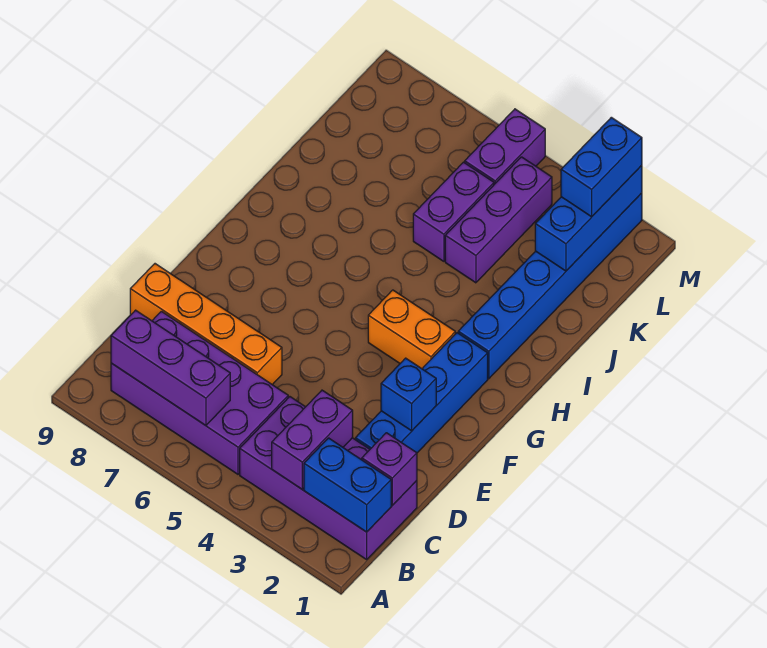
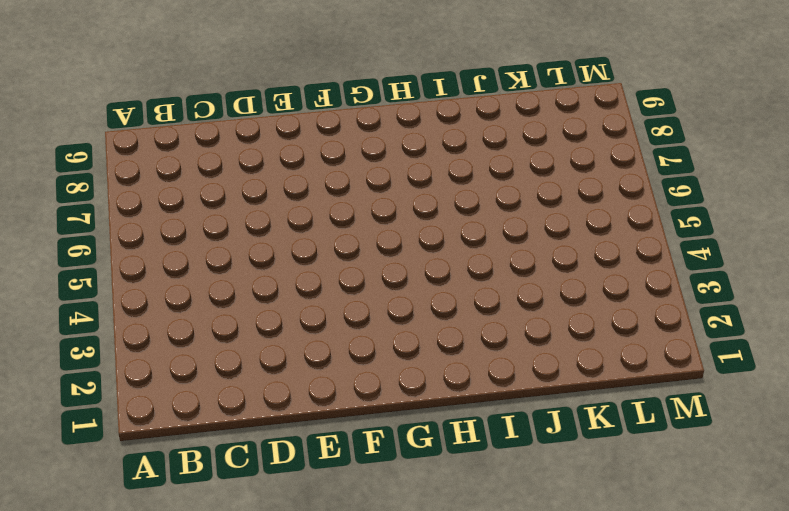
none -> purple 2x4 brick [240,397,417,560]
none -> purple 2x4 brick [111,311,288,474]
none -> blue 1x4 brick [355,333,488,453]

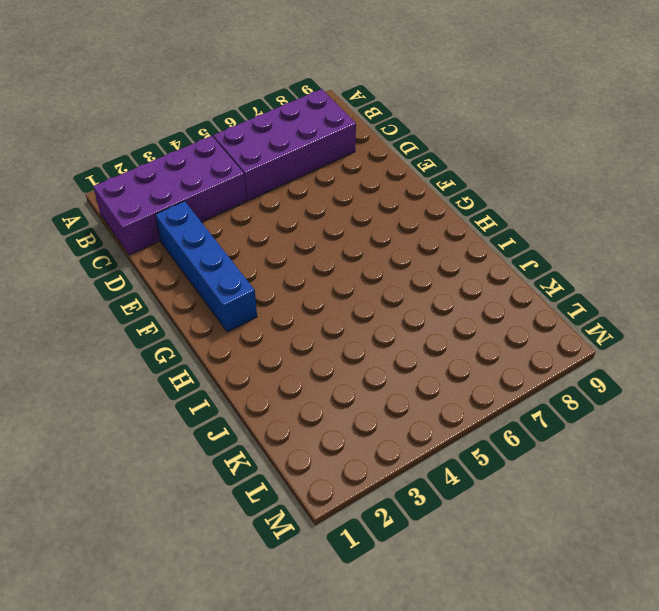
none -> orange 1x4 brick [130,264,282,385]
none -> orange 1x2 brick [368,290,455,369]
none -> blue 1x6 brick [458,193,642,379]

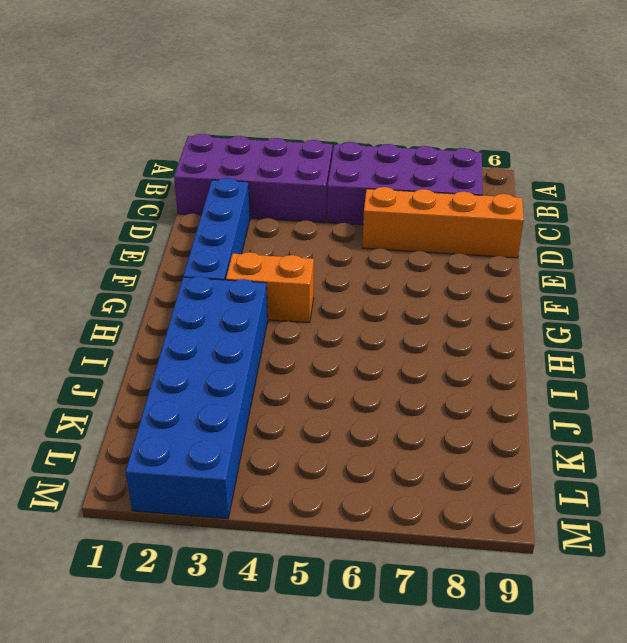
blue 2x6 brick [126,276,268,519] -> blue 1x6 brick [458,193,642,379]
none -> purple 1x3 brick [445,157,552,283]
none -> purple 1x2 brick [413,162,494,261]
none -> purple 1x2 brick [465,109,545,184]

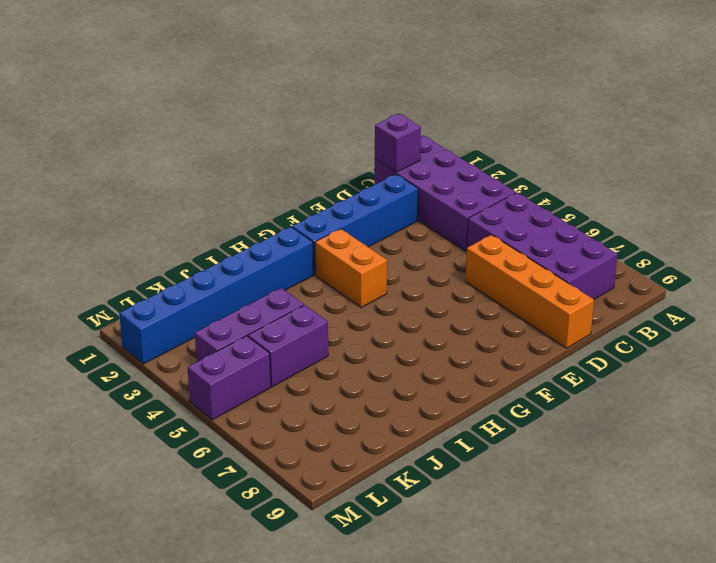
none -> blue 1x2 brick [304,438,391,532]
none -> purple 1x2 brick [272,390,353,489]
none -> purple 1x3 brick [111,310,230,426]

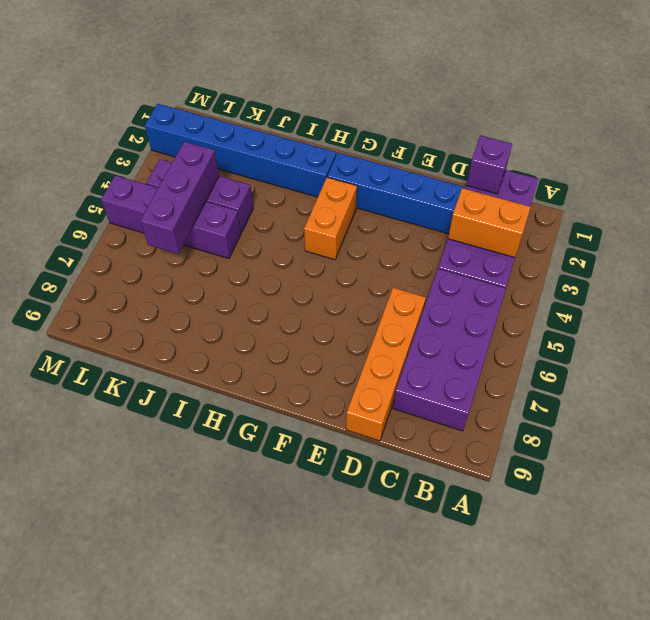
orange 1x2 brick [448,188,531,258] -> purple 1x2 brick [272,390,353,489]
purple 1x3 brick [140,141,219,254] -> purple 1x3 brick moved to [111,310,230,426]
none -> blue 1x2 brick [304,438,391,532]
none -> blue 1x1 brick [381,358,436,431]
none -> blue 1x3 brick [535,165,642,271]

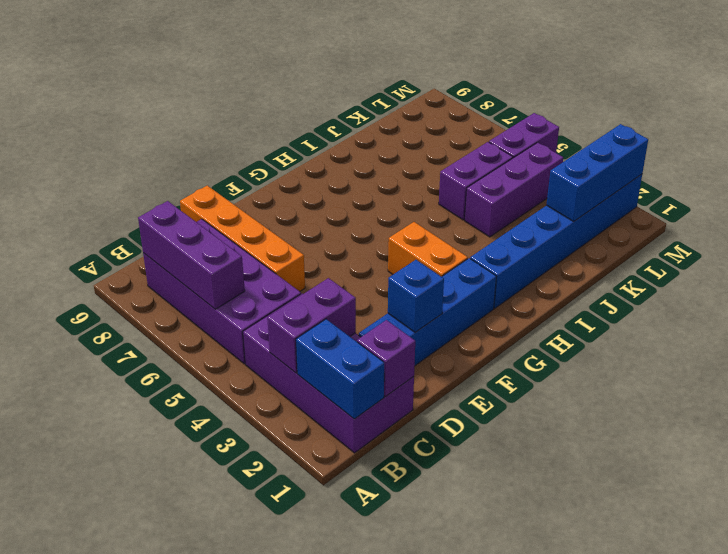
none -> blue 1x2 brick [561,117,642,217]

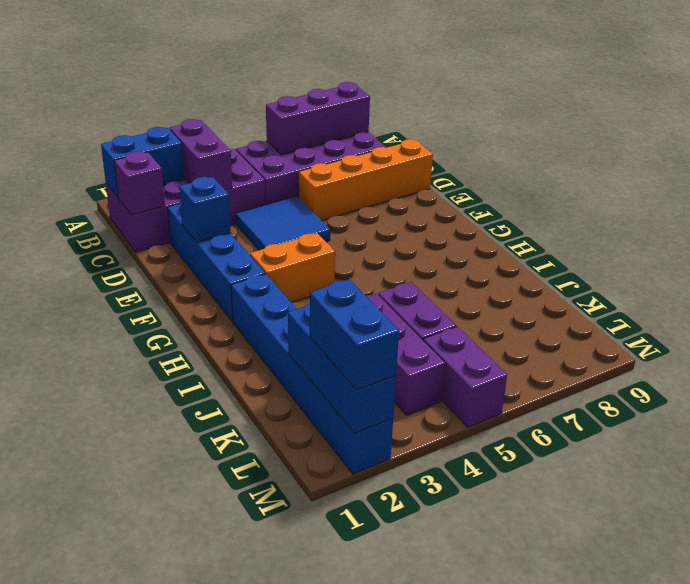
blue 2x2 tile [236,196,330,250] -> none

